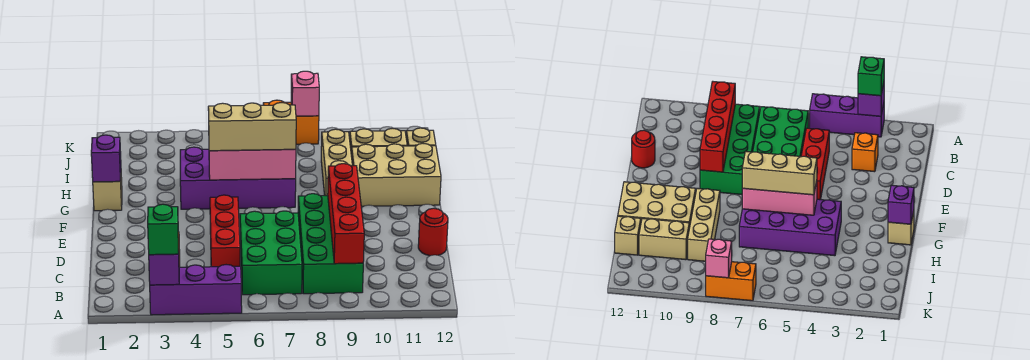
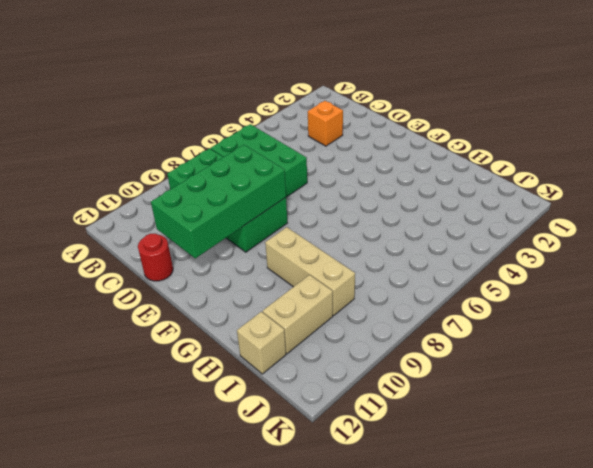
green 2x4 brick [151,145,286,259] -> red 1x4 brick [328,164,364,264]
none -> purple 1x3 brick [150,265,242,315]
none -> red 1x3 brick [210,195,240,267]
none -> tan 1x1 brick [93,178,122,211]

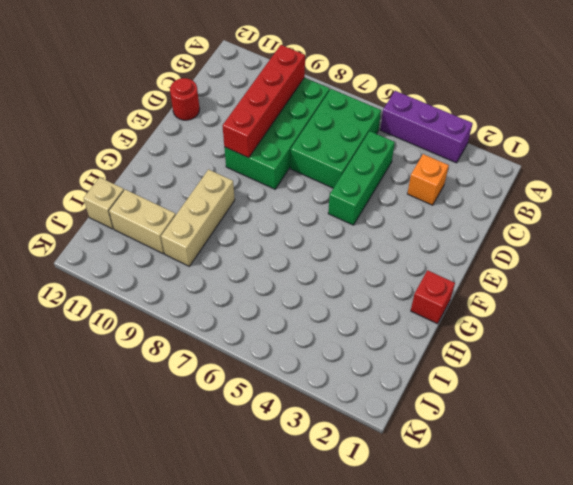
green 1x3 brick [328,131,395,225] -> red 1x3 brick [210,195,240,267]
red 1x1 brick [411,270,455,324] -> tan 1x1 brick [93,178,122,211]
none -> purple 2x4 brick [180,147,296,209]
none -> tan 2x3 brick [351,144,441,206]
none -> orange 1x2 brick [263,100,319,144]

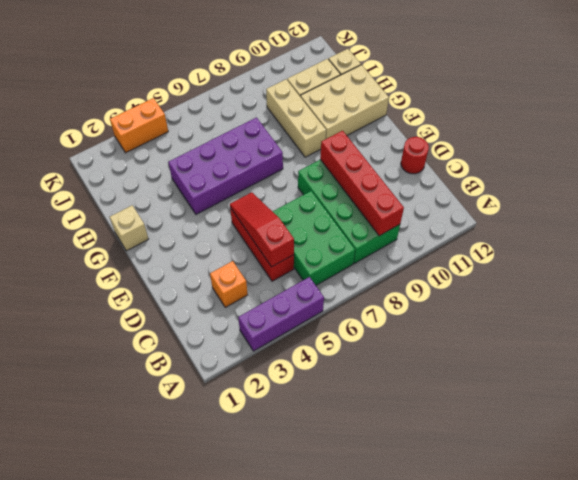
red 1x3 slope [230,192,294,267] -> none
orange 1x2 brick [110,98,168,153] -> orange 1x2 brick moved to [263,100,319,144]
none -> purple 1x1 brick [149,254,179,285]
none -> purple 1x1 brick [91,135,121,182]
none -> pink 1x3 brick [209,149,296,180]

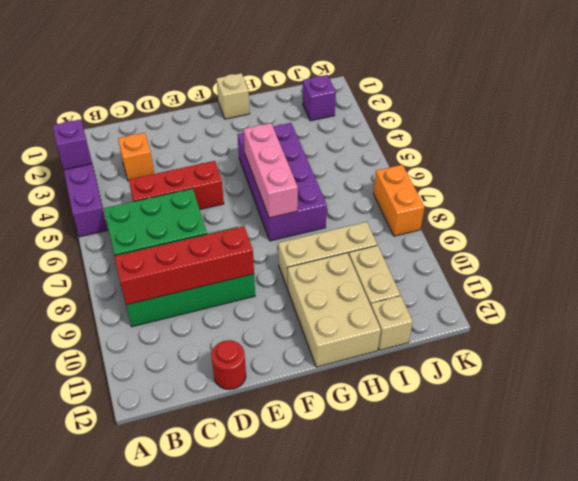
purple 1x1 brick [303,75,336,121] -> purple 1x1 brick moved to [91,135,121,182]
none -> pink 1x1 brick [291,71,319,116]
none -> green 1x1 brick [148,204,179,255]
none -> tan 1x3 brick [208,103,296,151]

